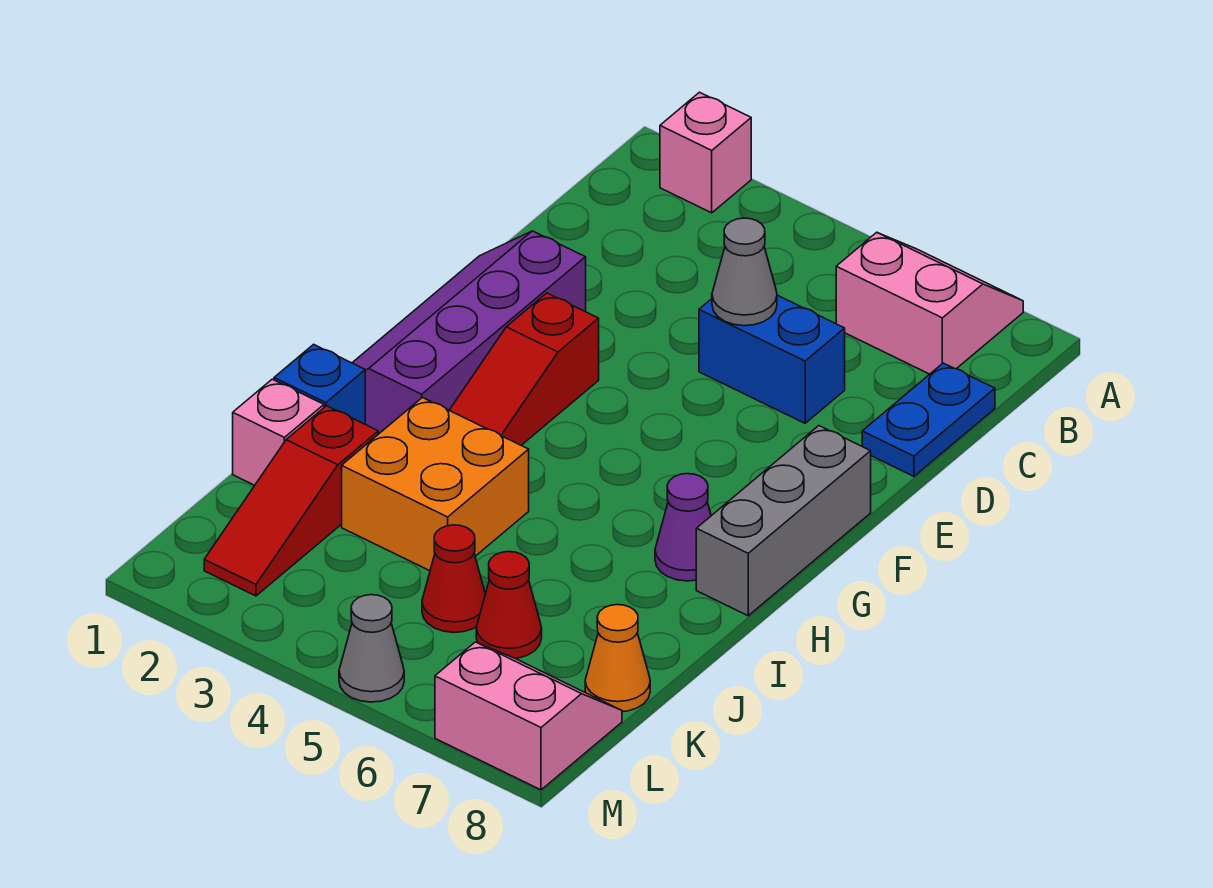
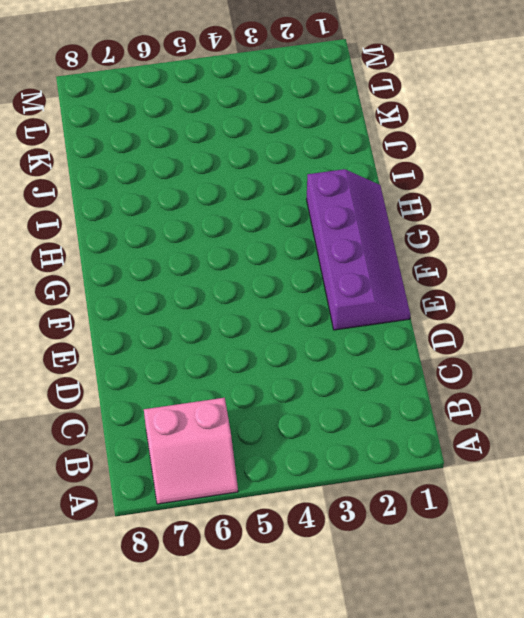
none -> pink 1x1 brick [660,92,751,213]
none -> blue 1x2 plate [862,363,995,476]
none -> blue 1x2 brick [699,295,845,423]

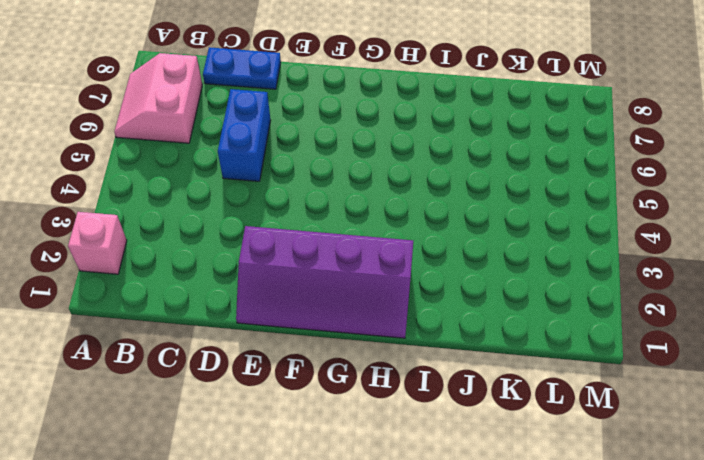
none -> red 1x3 slope [449,293,599,445]
none -> grey 1x3 brick [696,426,871,616]
none -> purple 1x1 cone [655,474,711,581]

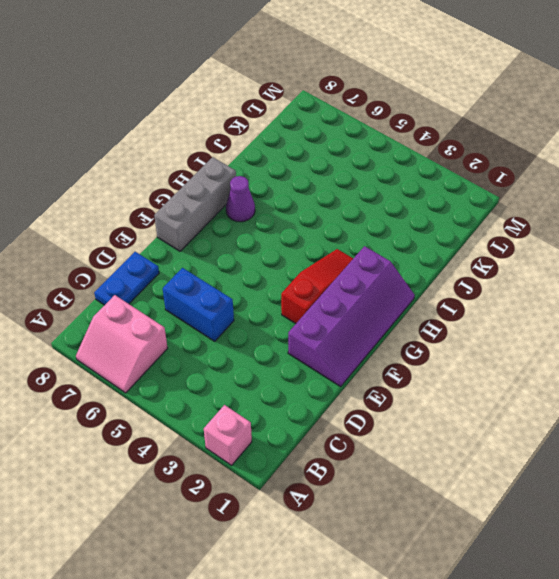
none -> blue 1x1 brick [274,344,365,424]
none -> orange 2x2 brick [342,398,529,571]
none -> pink 1x1 brick [233,379,324,485]

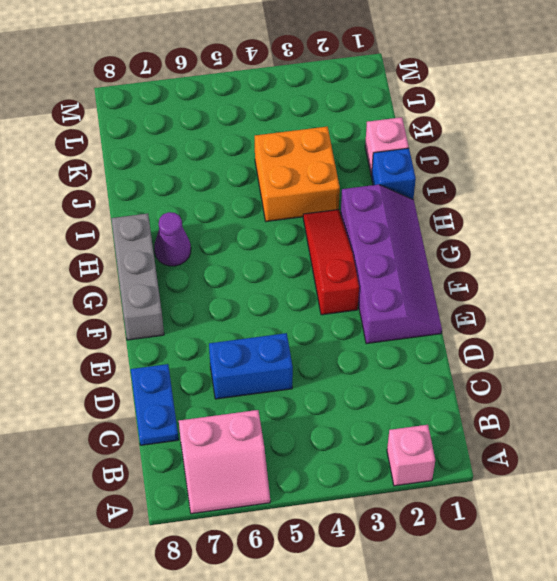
none -> red 1x3 slope [204,406,378,596]
none -> red 1x1 cone [422,525,485,632]
none -> red 1x1 cone [476,552,542,658]

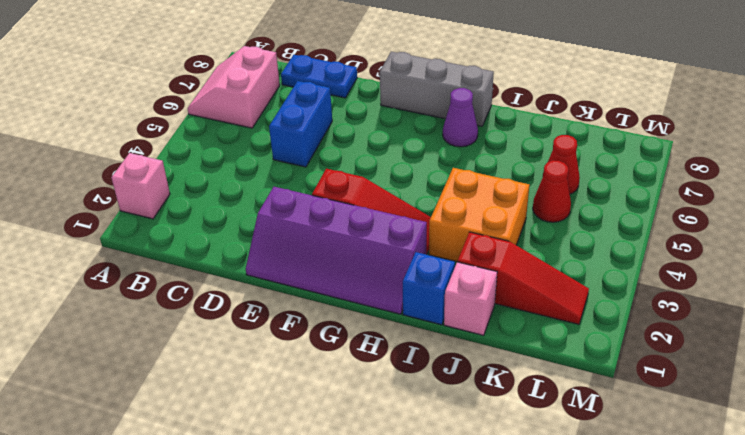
none -> orange 1x1 cone [585,605,650,712]
none -> pink 2x2 slope [435,642,622,790]
none -> grey 1x1 cone [339,595,404,702]

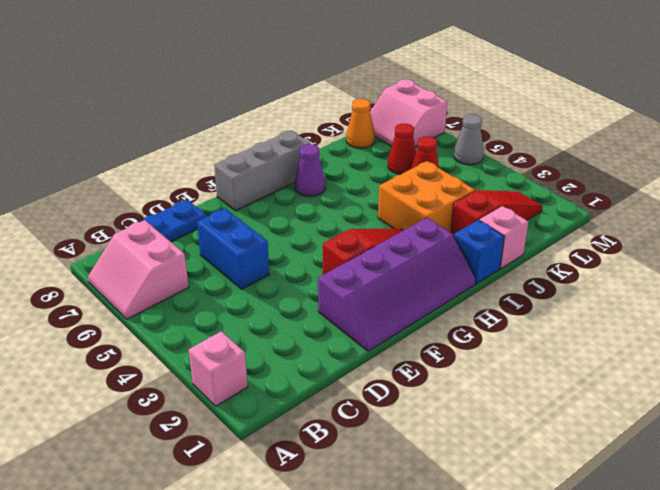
none -> grey 1x1 cone [712,218,777,326]

